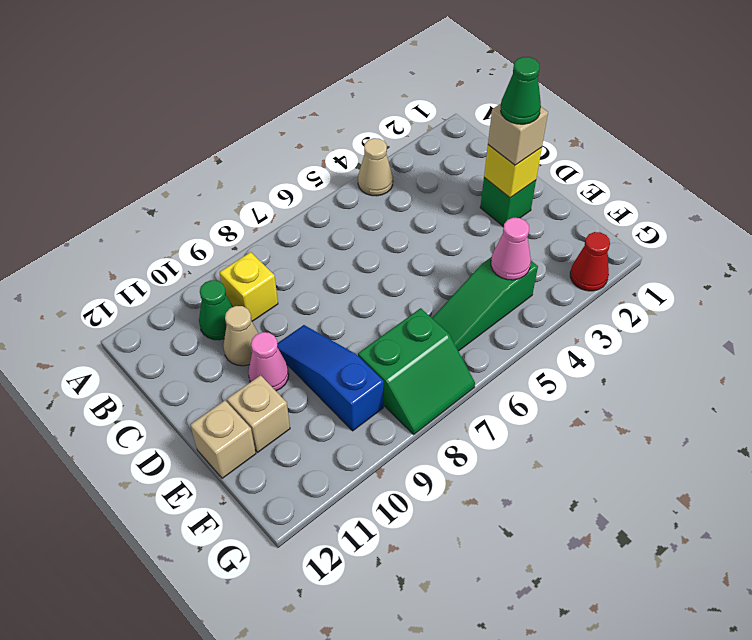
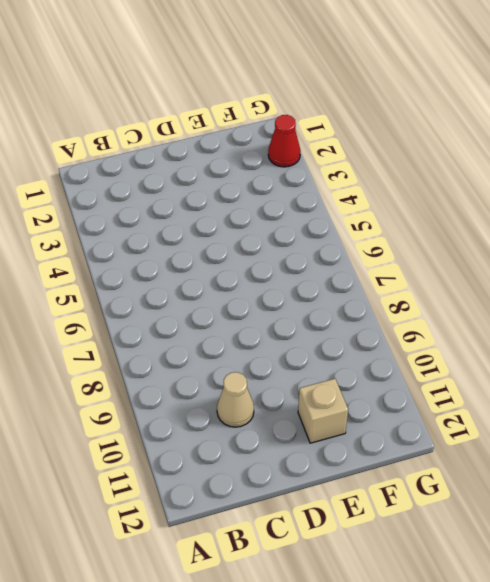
none -> tan 1x1 cone [358,138,393,196]
none -> yellow 1x1 brick [219,252,278,321]
none -> green 1x1 cone [199,280,233,340]

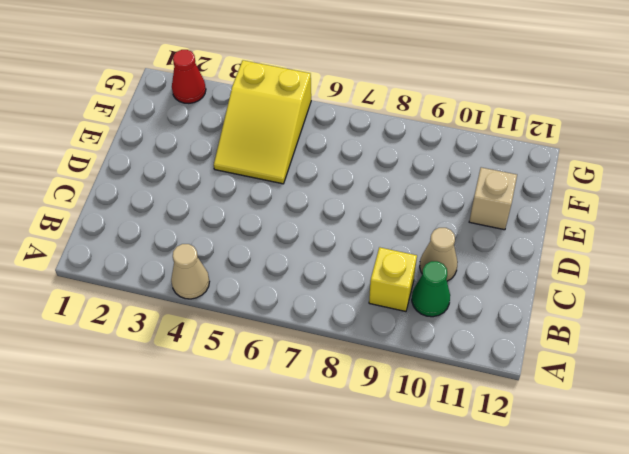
yellow 2x3 slope [214,60,311,184] -> green 1x3 slope [432,257,538,351]
none -> green 1x1 brick [480,178,536,227]
none -> blue 1x3 slope [277,325,384,431]
none -> pink 1x1 cone [248,332,289,391]

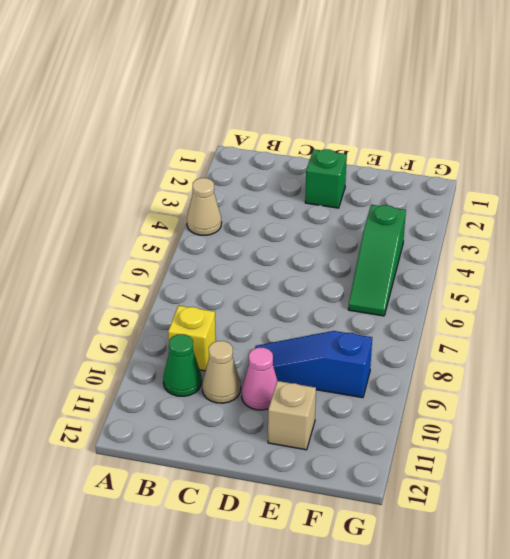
none -> tan 1x1 brick [190,400,256,478]
none -> green 2x2 slope [358,308,475,434]
none -> red 1x1 cone [570,232,610,291]

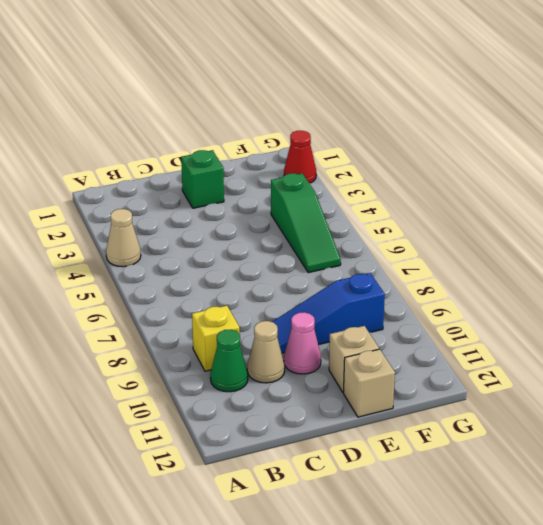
none -> green 2x2 slope [358,308,475,434]
none -> yellow 1x1 brick [484,145,542,198]
none -> pink 1x1 cone [491,218,531,280]

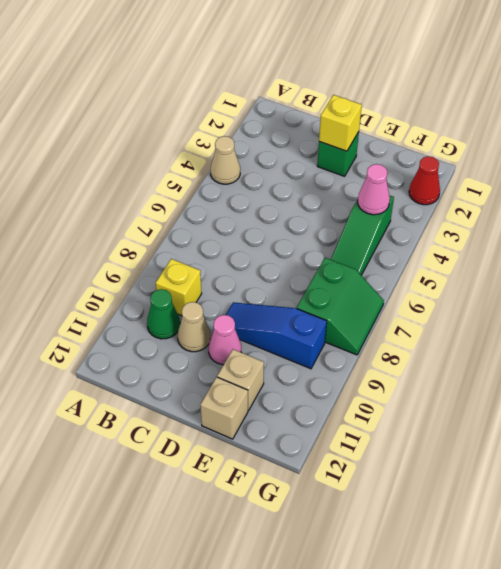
none -> tan 1x1 brick [488,104,548,165]
none -> green 1x1 cone [501,57,541,124]

